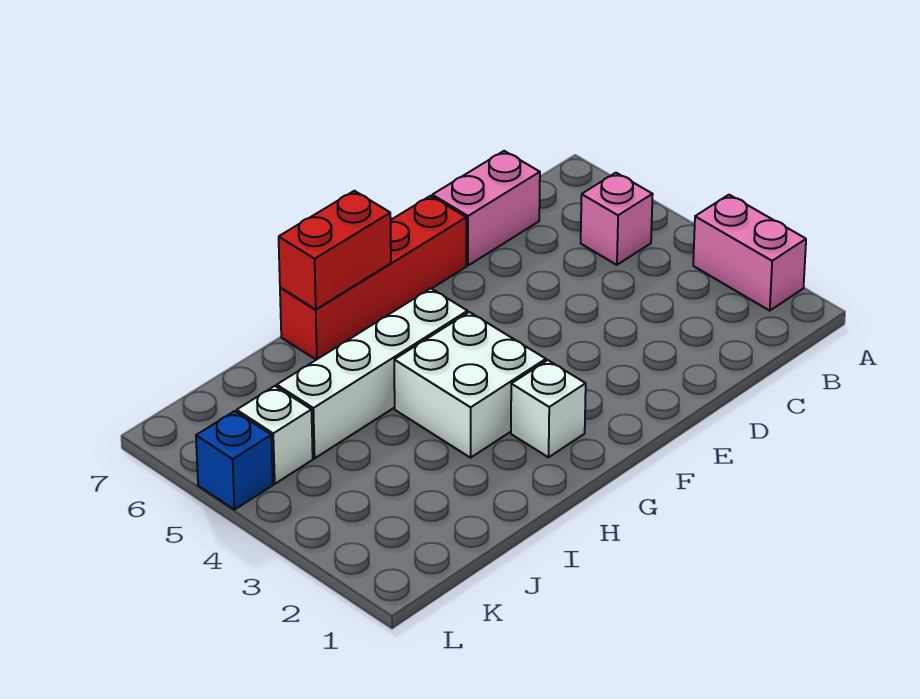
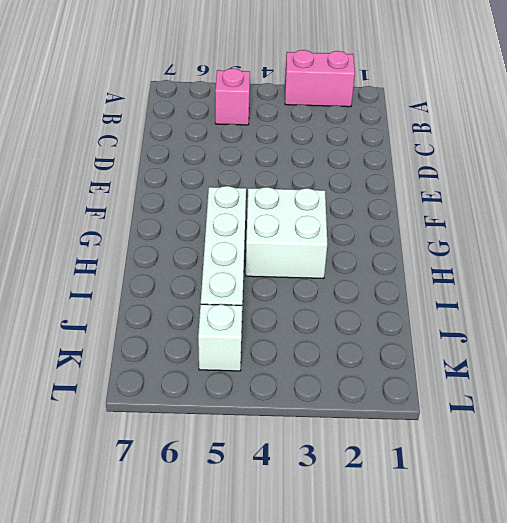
none -> pink 1x2 brick [432,151,540,265]
none -> red 1x4 brick [280,196,466,360]

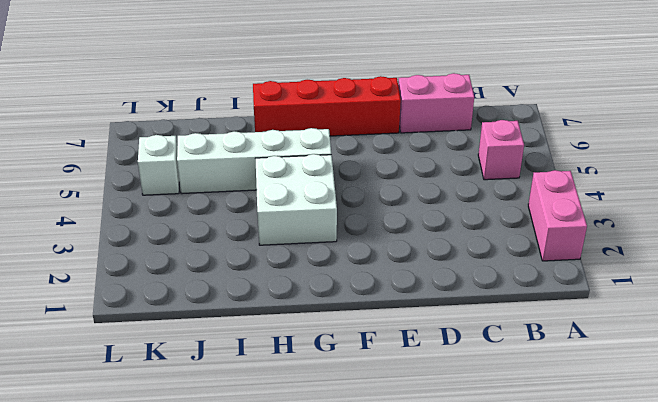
none -> white 1x1 brick [511,360,586,457]
none -> blue 1x1 brick [196,411,273,510]

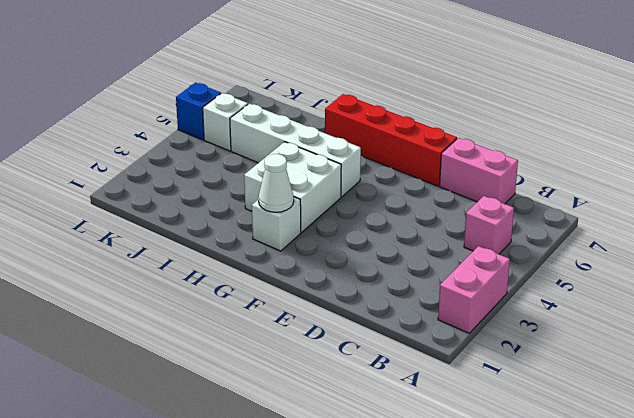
white 1x1 cone [259,154,294,212] -> none
none -> red 1x2 brick [279,191,391,309]

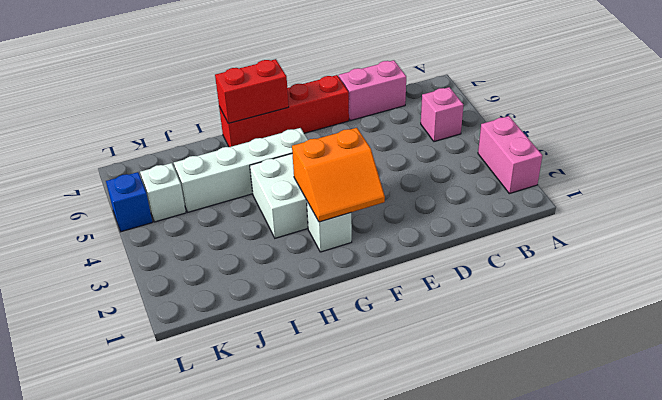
orange 2x2 slope [292,128,385,222] -> none

